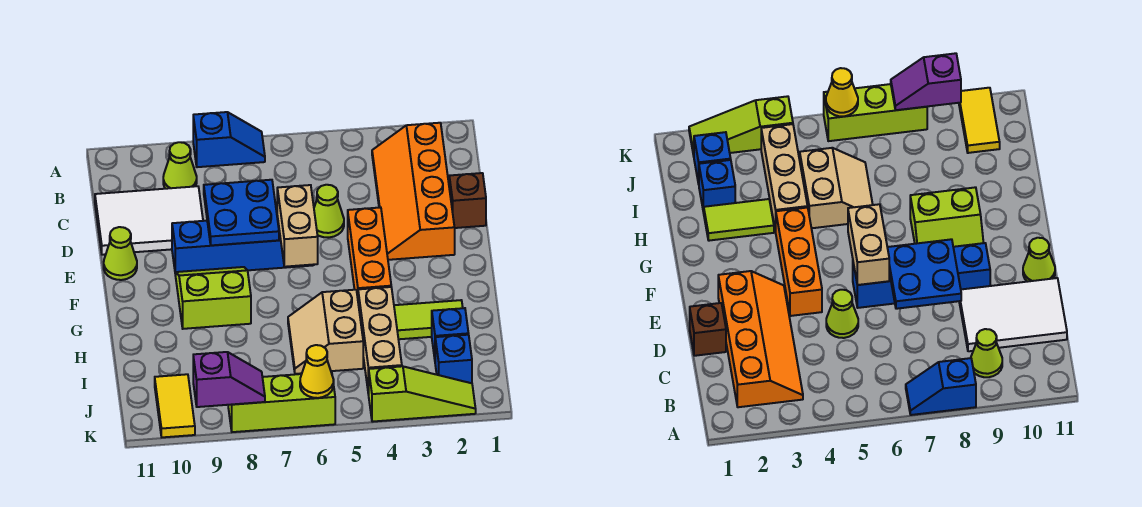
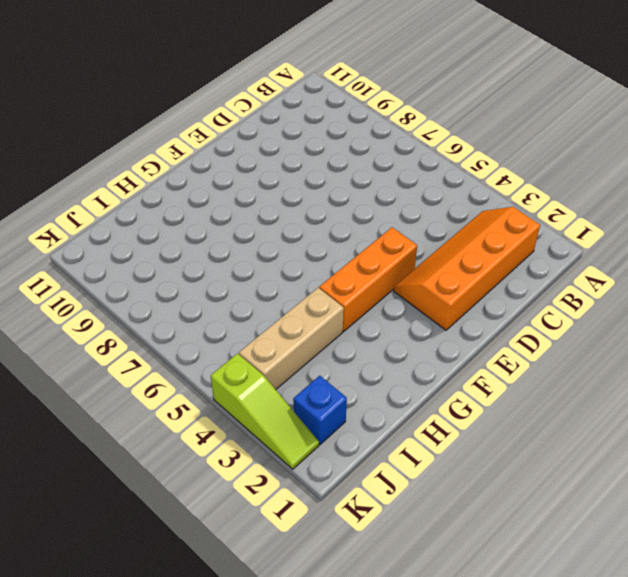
none -> blue 1x2 slope [193,112,265,167]
none -> lime 1x1 cone [163,142,197,189]
none -> white 2x3 tile [95,186,203,255]

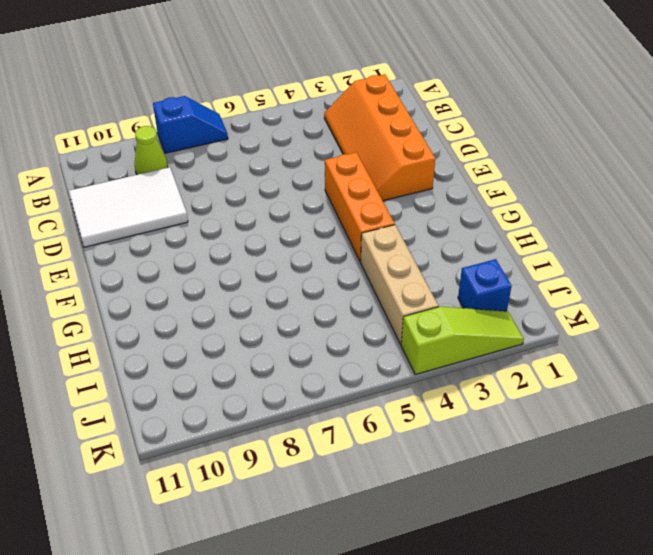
none -> brown 1x1 brick [449,173,486,228]
none -> lime 1x1 cone [314,185,344,238]
none -> blue 1x4 brick [172,216,314,276]

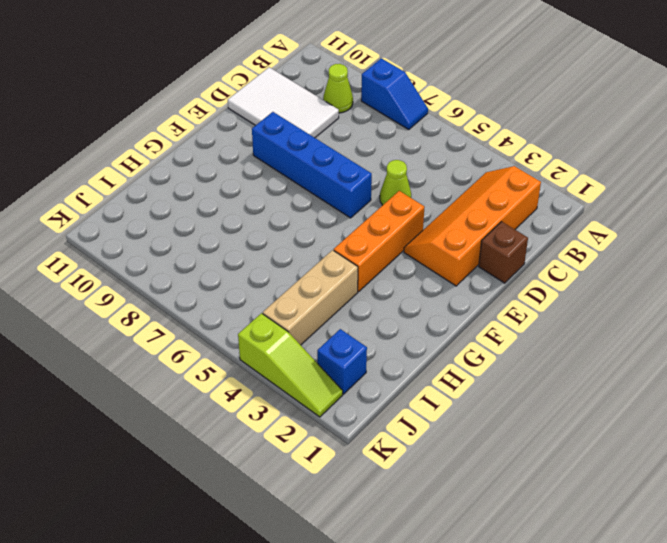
none -> lime 1x1 cone [104,227,137,280]
none -> lime 2x2 slope [176,267,251,329]
none -> lime 1x2 tile [394,300,463,339]

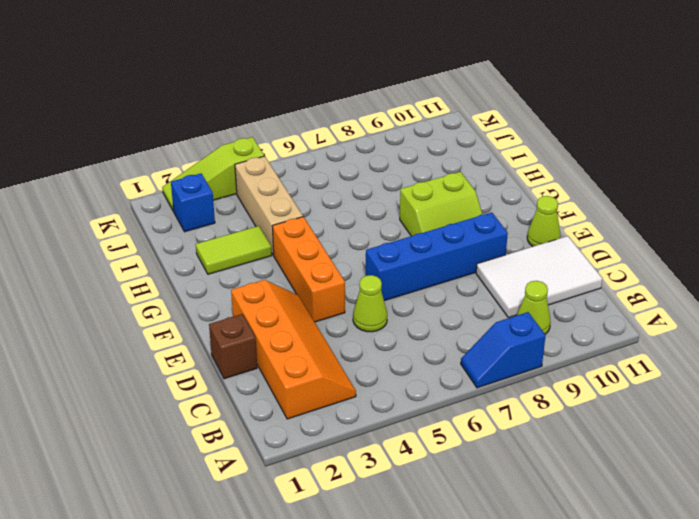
none -> tan 2x2 slope [288,290,363,374]
none -> blue 1x1 brick [432,308,469,359]
none -> yellow 1x2 tile [155,374,195,437]

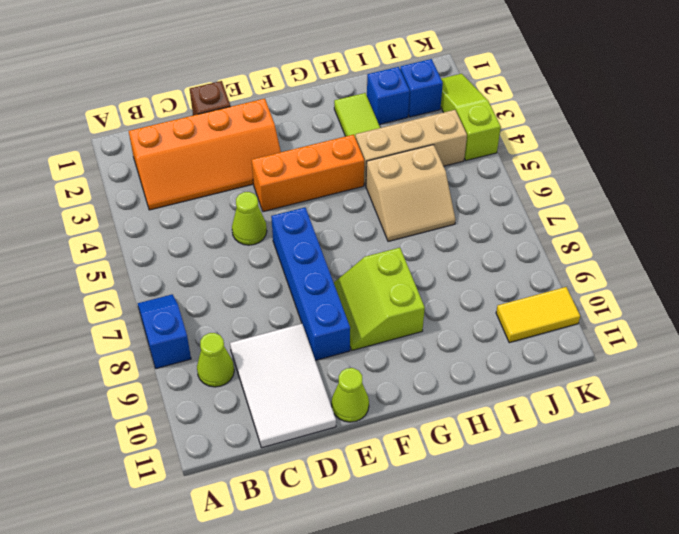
none -> lime 1x3 brick [228,372,335,432]
none -> blue 2x2 plate [204,180,279,245]
none -> tan 1x2 brick [277,185,318,267]

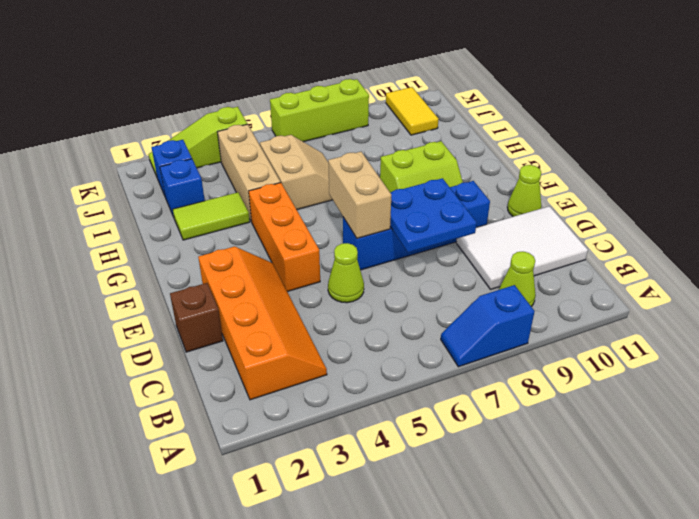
none -> yellow 1x1 cone [300,345,334,398]
none -> purple 1x2 slope [193,352,265,407]

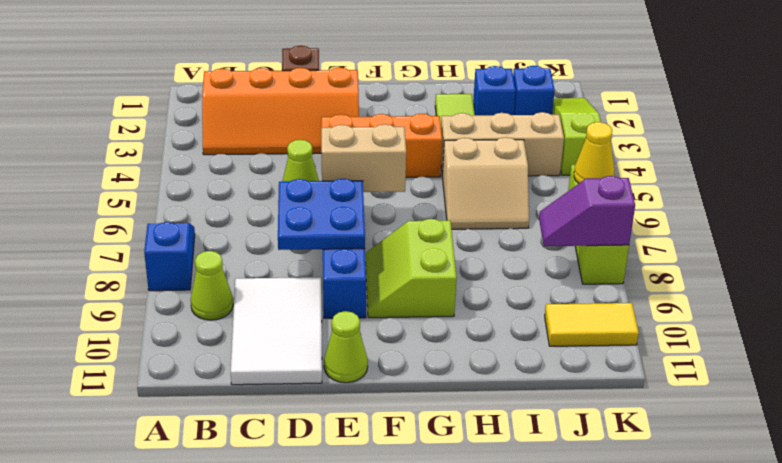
purple 1x2 slope [539,176,635,246] -> purple 1x2 slope turned to [193,352,265,407]

